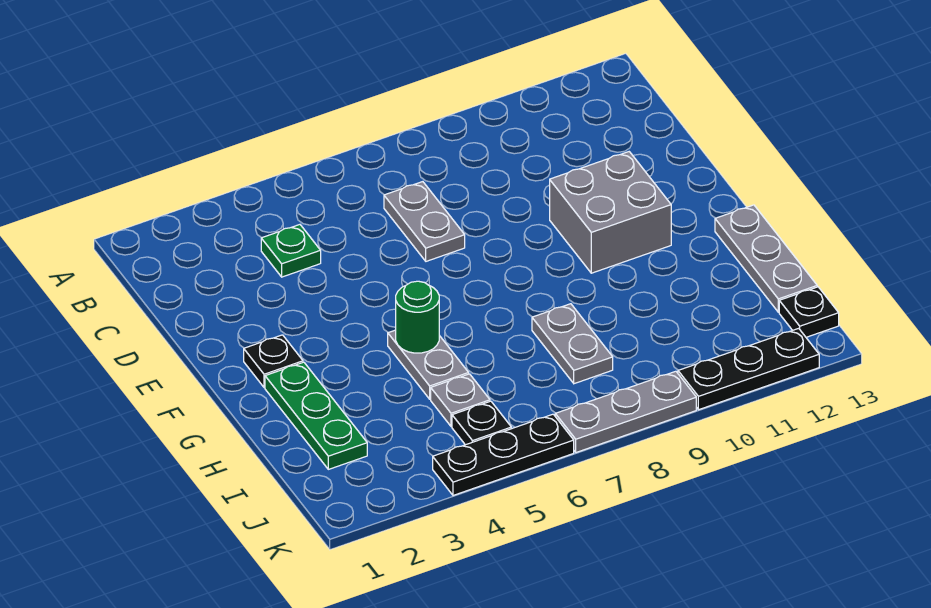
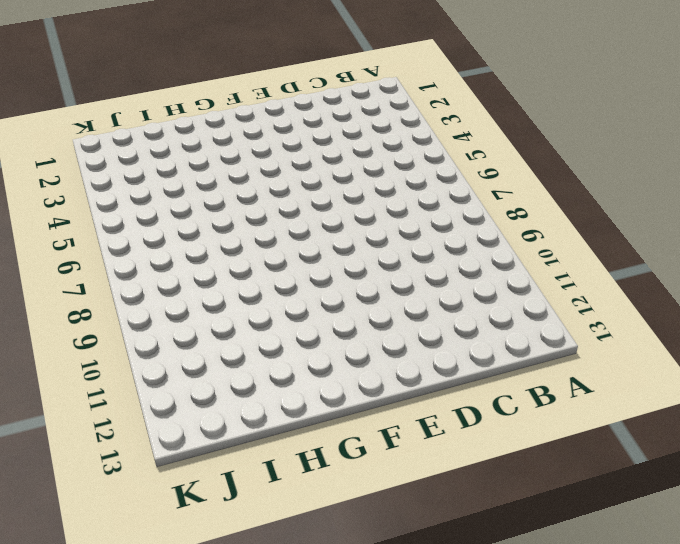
none -> green 1x1 plate [261,225,321,277]
none -> grey 1x2 plate [384,182,465,261]
none -> grey 2x2 brick [550,152,671,273]

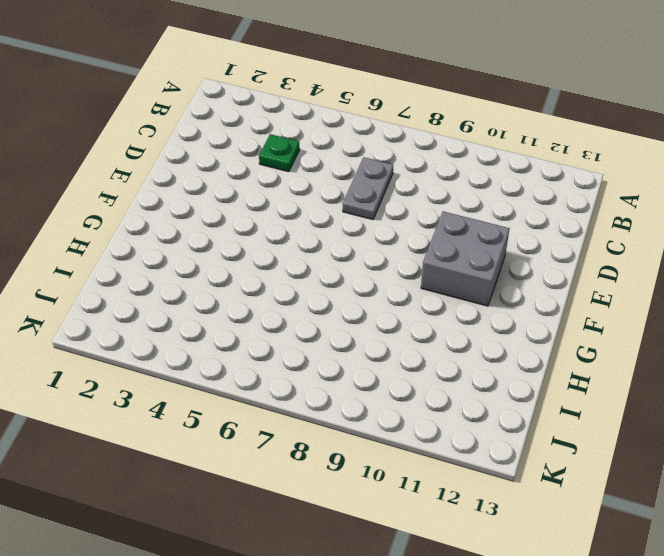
none -> black 1x1 plate [244,335,303,388]
none -> green 1x3 plate [265,362,367,469]
none -> grey 1x2 plate [388,330,469,399]

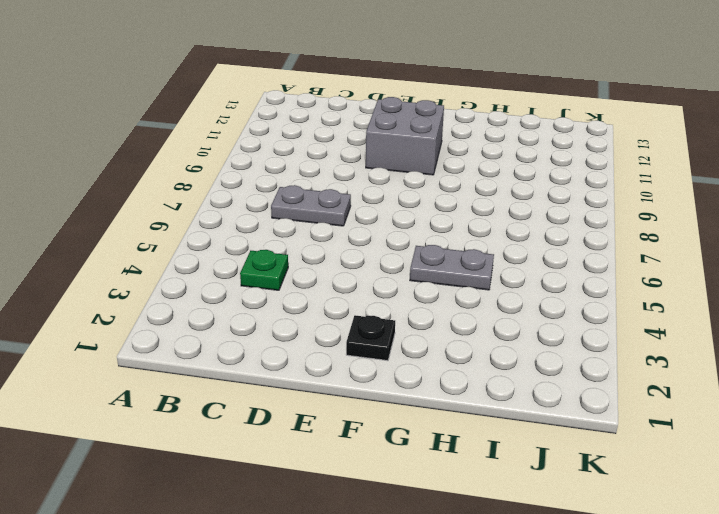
none -> green 1x3 plate [265,362,367,469]
none -> grey 1x3 plate [715,205,817,312]
none -> grey 1x2 plate [532,304,613,384]

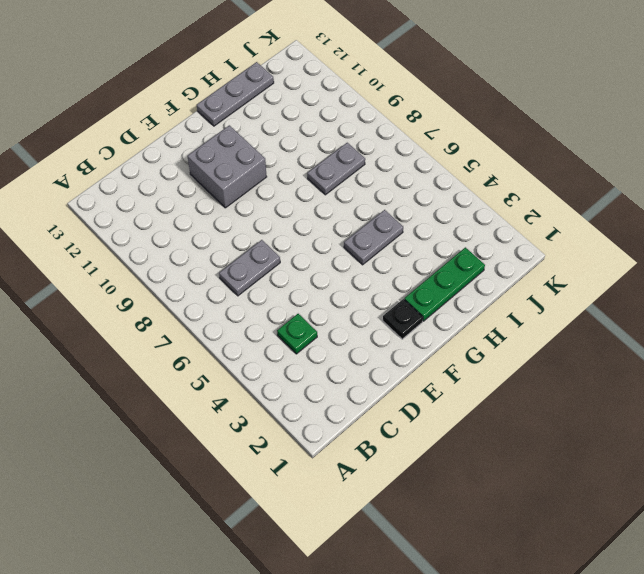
none -> grey 1x1 plate [431,374,490,427]
none -> black 1x1 plate [452,401,511,445]
none -> black 1x1 plate [779,287,839,337]

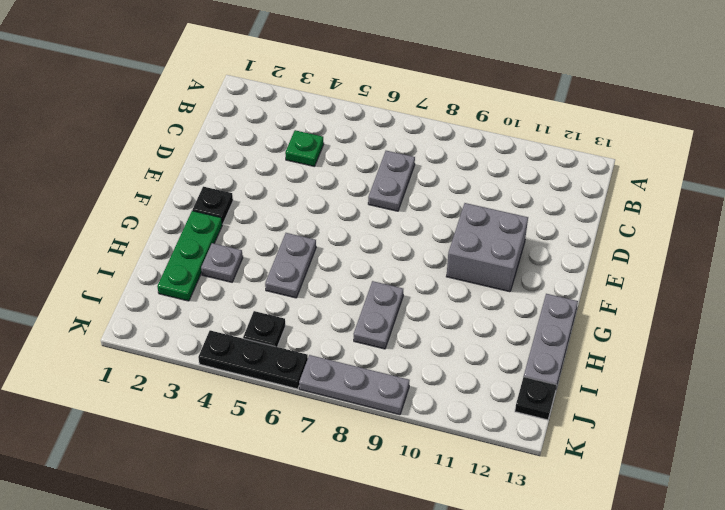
grey 1x1 plate [201,243,243,282] -> grey 1x1 plate moved to [431,374,490,427]
none -> black 1x3 plate [678,328,819,410]
none -> green 1x1 round brick [396,281,439,353]

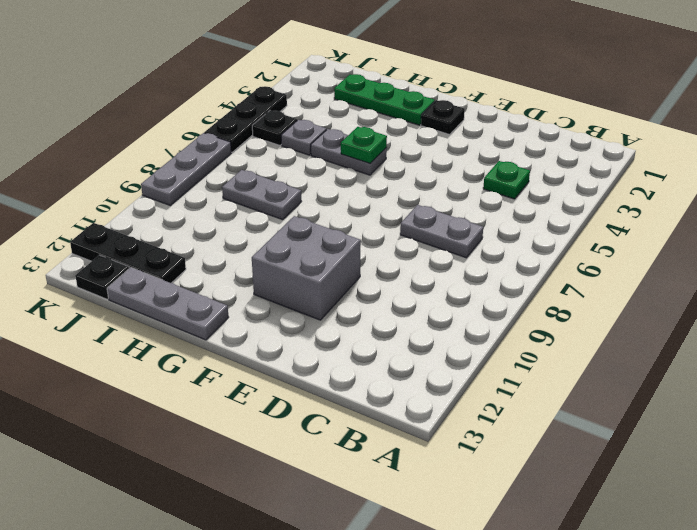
green 1x1 plate [341,127,387,163] -> green 1x1 round brick [396,281,439,353]
black 1x3 plate [70,223,186,283] -> black 1x3 plate turned to [678,328,819,410]

